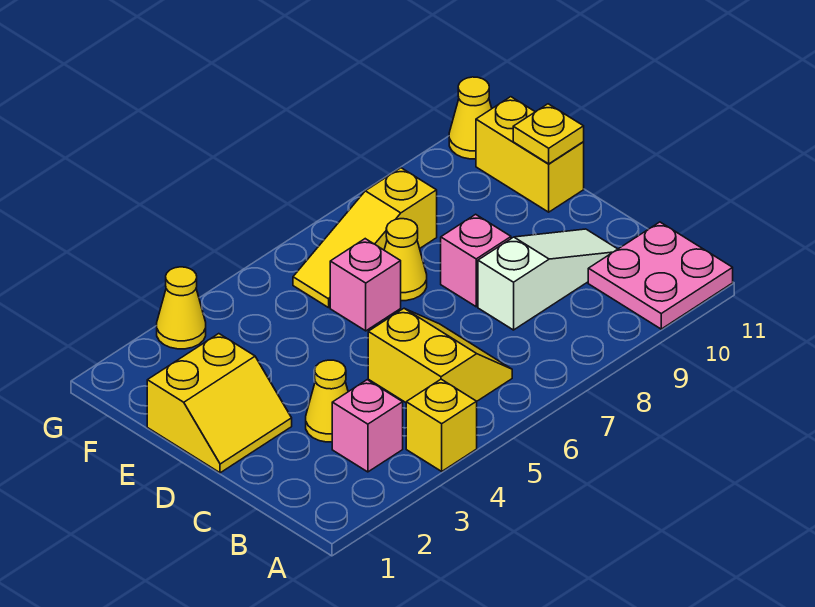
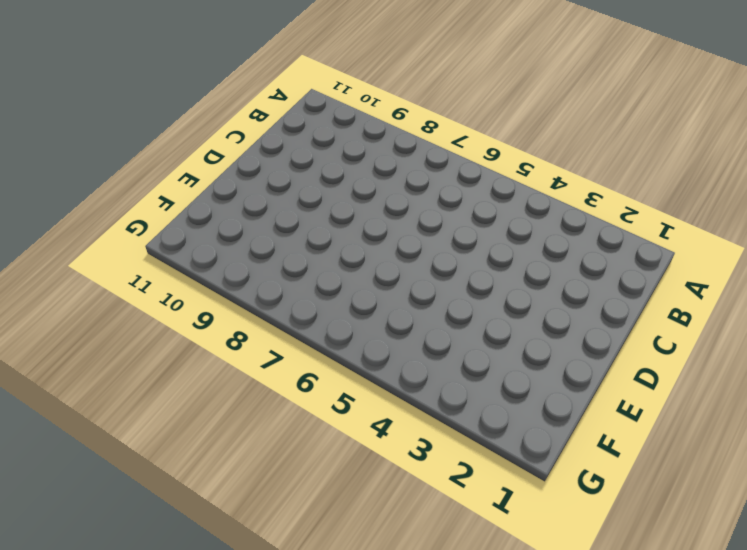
none -> yellow 1x1 brick [406,379,477,471]
none -> pink 2x2 plate [588,222,733,329]
none -> pink 1x1 brick [332,380,403,472]

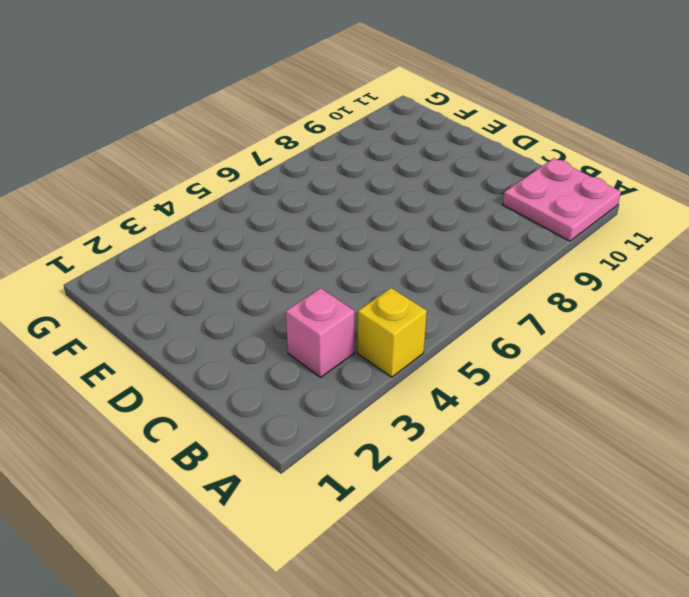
none -> yellow 2x2 slope [368,309,512,402]
none -> yellow 1x1 cone [306,360,348,442]
none -> white 1x3 slope [478,229,617,330]

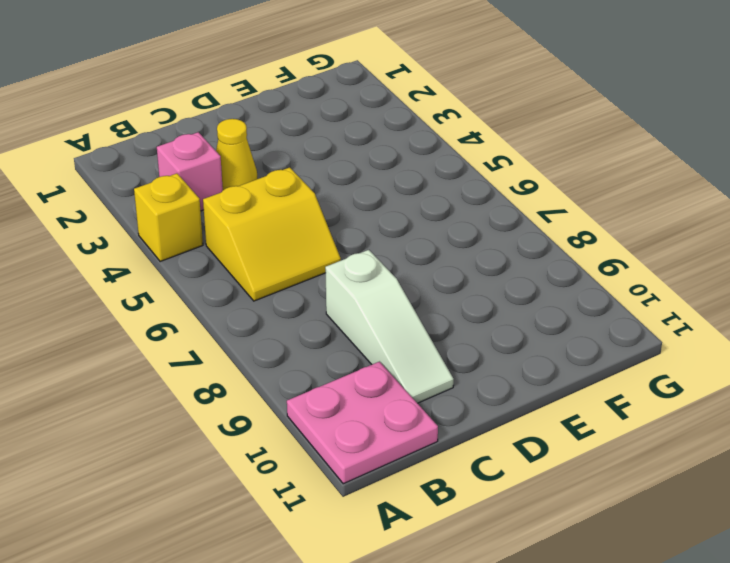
none -> yellow 2x2 slope [147,334,292,473]
none -> pink 1x1 brick [441,214,511,307]
none -> pink 1x1 brick [330,239,401,331]

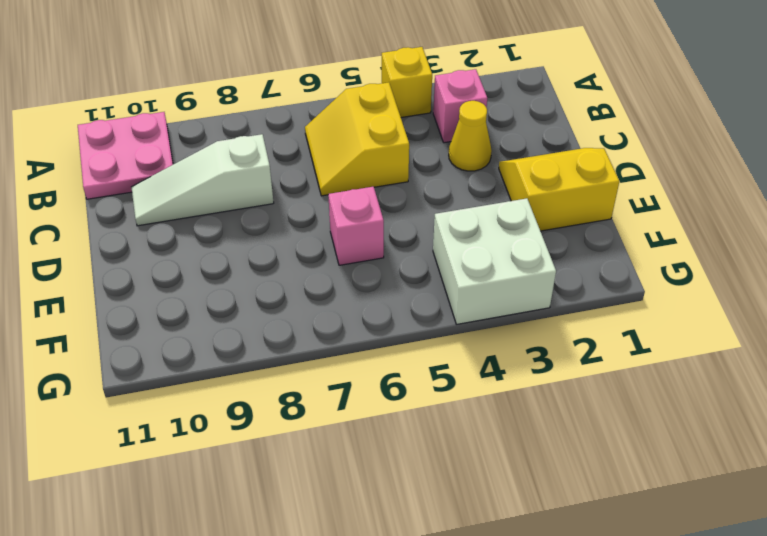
white 2x2 brick [433,198,556,324] -> yellow 1x1 cone [157,267,206,349]
none -> pink 1x1 brick [441,214,511,307]
none -> yellow 1x1 cone [384,219,427,301]
none -> yellow 1x2 brick [476,97,584,212]

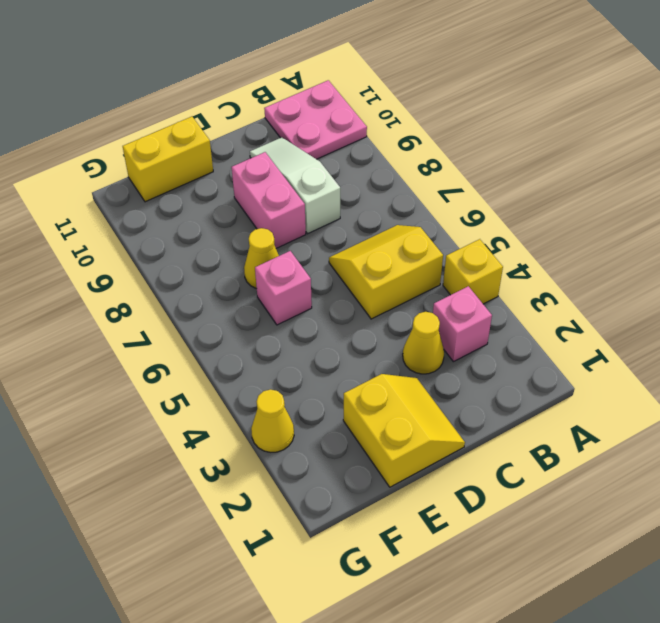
pink 1x2 brick [232,152,306,248] -> pink 1x1 brick [441,214,511,307]
none -> yellow 1x3 slope [293,168,437,308]
none -> yellow 1x1 cone [449,77,492,159]
none -> yellow 1x1 plate [513,104,584,164]

